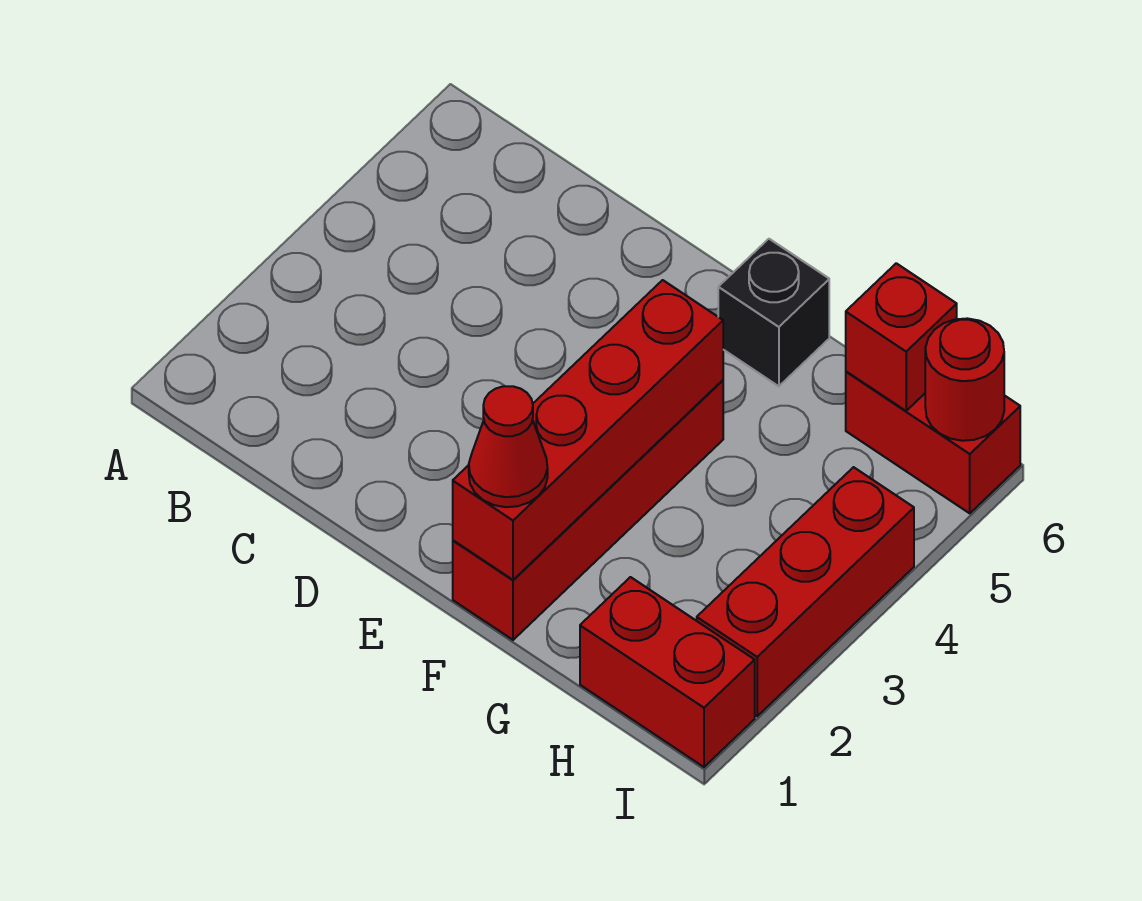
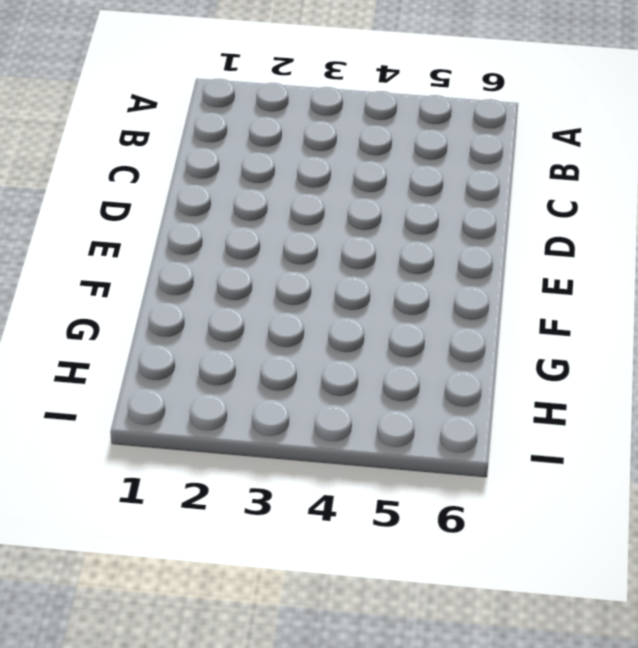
none -> red 1x4 brick [453,380,723,640]
none -> black 1x1 brick [718,239,829,386]

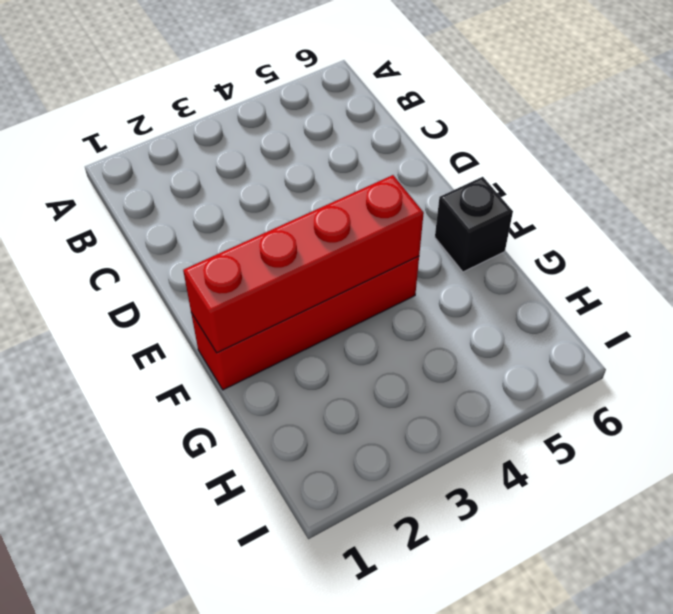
none -> red 1x2 brick [580,577,755,767]
none -> red 1x2 brick [846,372,1020,513]

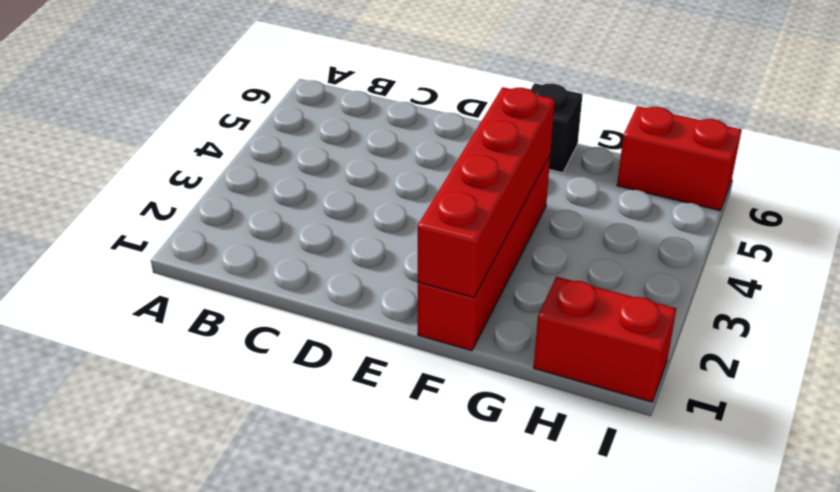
none -> red 1x3 brick [697,467,914,716]
none -> red 1x1 brick [846,263,957,411]

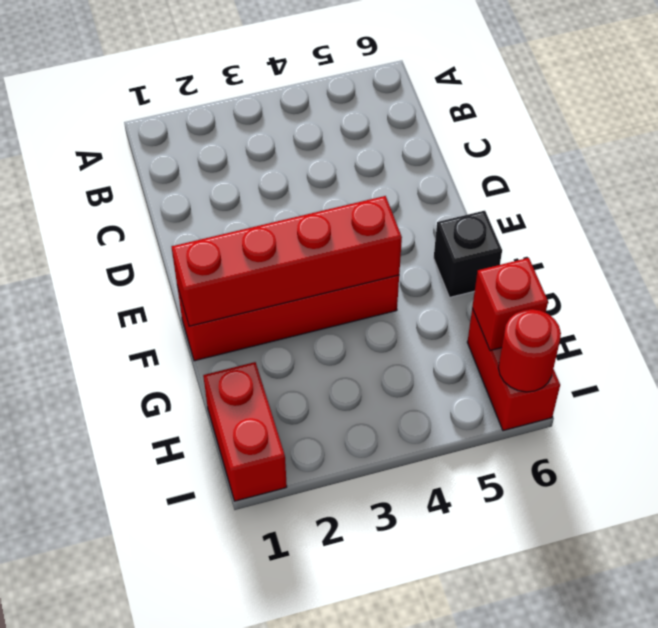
none -> red 1x3 brick [697,467,914,716]
none -> red 1x1 cone [469,386,548,507]

